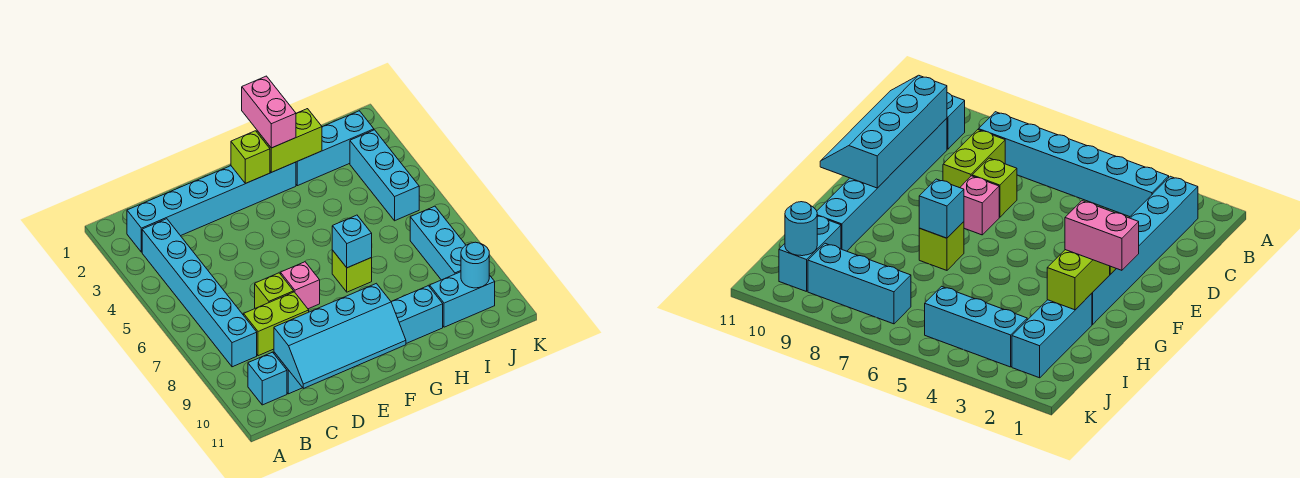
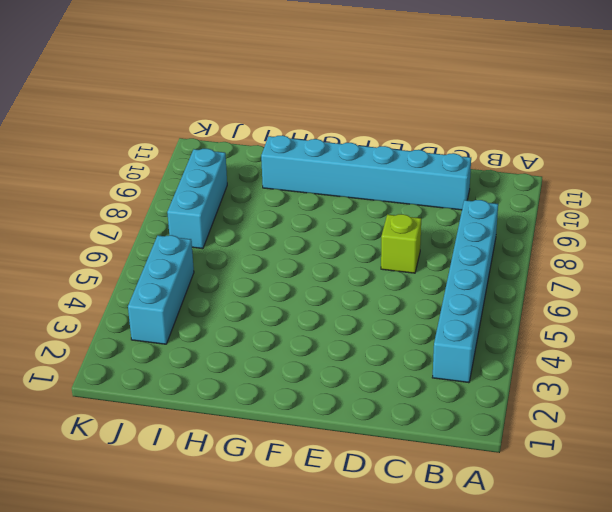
none -> cyan 1x6 brick [127,162,296,252]
none -> cyan 1x1 brick [248,352,287,405]
none -> lime 1x2 brick [244,292,309,356]

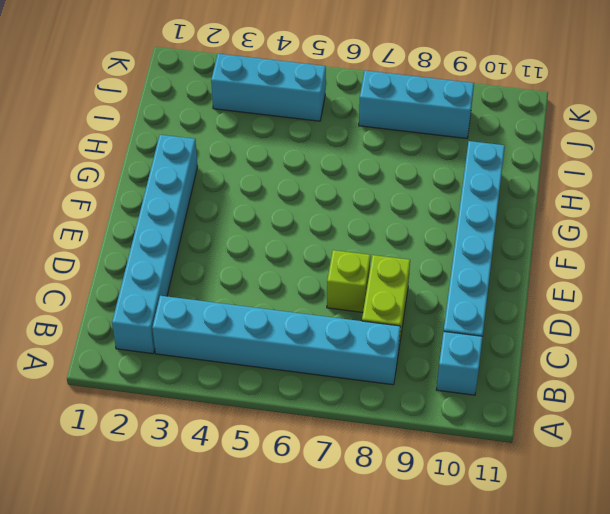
none -> pink 1x1 brick [281,262,320,309]
none -> lime 1x1 brick [332,250,372,292]
none -> cyan 1x3 brick [296,111,374,186]

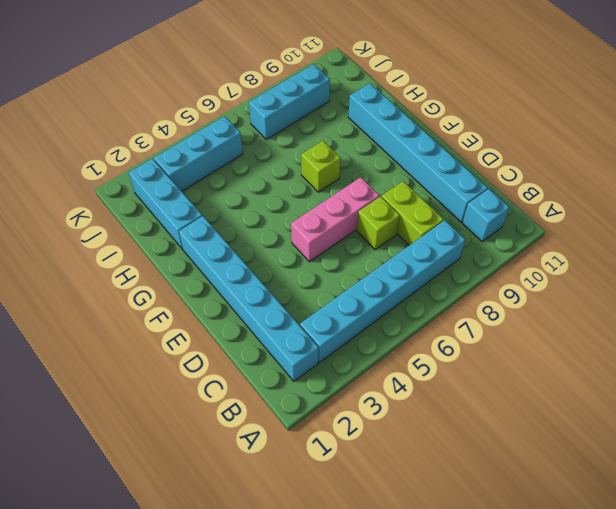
pink 1x3 brick [291,177,379,262] -> pink 1x1 brick [281,262,320,309]
none -> cyan 1x2 brick [430,272,495,327]
none -> cyan 2x4 slope [274,283,406,388]
none -> lime 1x1 brick [231,131,270,184]

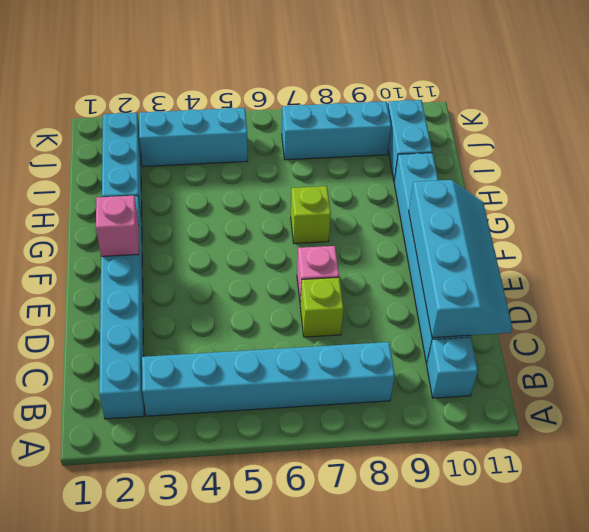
pink 1x1 brick [96,196,139,256] -> lime 1x1 brick [231,131,270,184]
none -> lime 1x2 brick [244,292,309,356]
none -> lime 1x2 brick [257,109,322,172]
none -> cyan 1x1 brick [332,215,372,268]

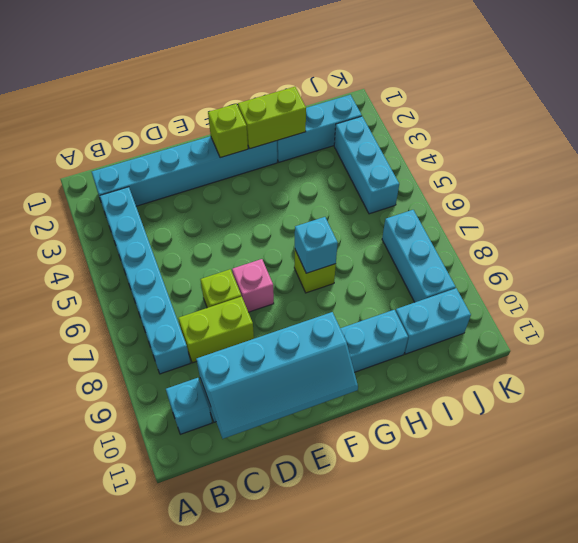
none -> cyan 1x1 round brick [461,242,489,288]
none -> pink 1x2 brick [242,76,296,148]

